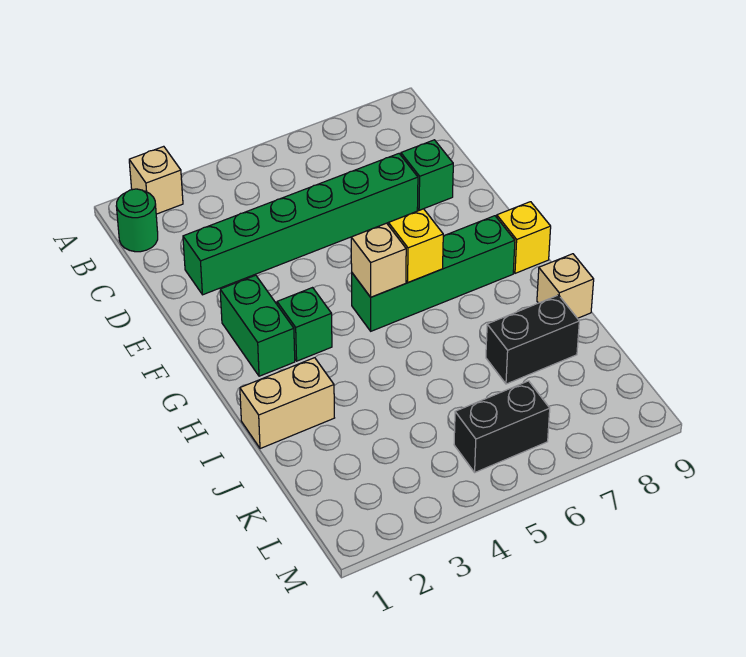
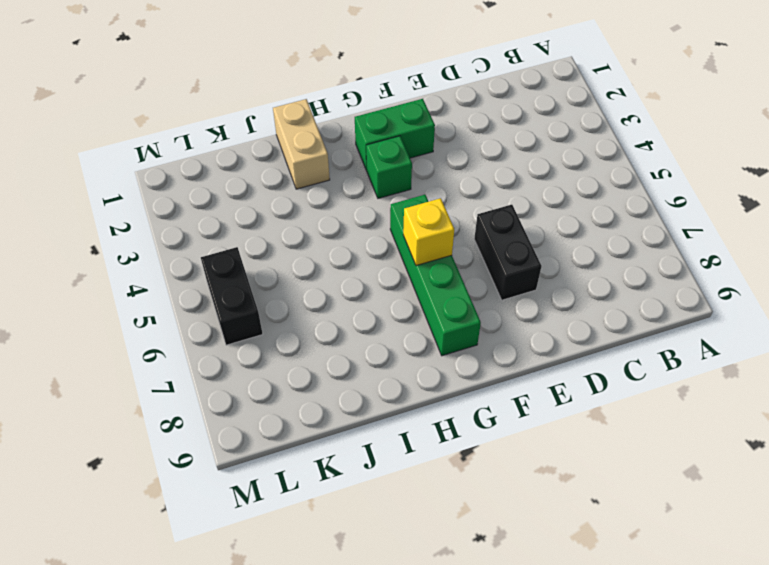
black 1x2 brick [474,205,542,300] -> black 1x2 brick moved to [486,295,579,384]
none -> tan 1x1 brick [129,146,183,214]
none -> green 1x1 round brick [116,189,158,252]
none -> green 1x6 brick [183,154,418,295]

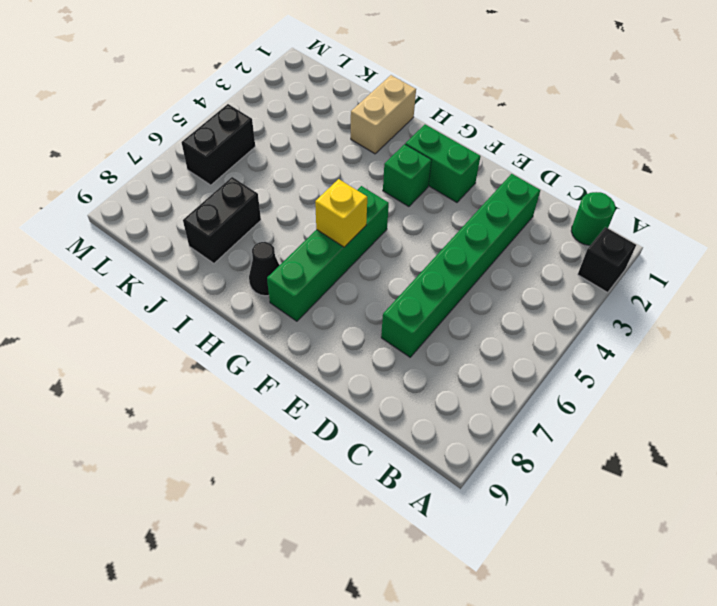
black 1x1 brick [578,227,636,292] -> tan 1x1 brick [129,146,183,214]
black 1x1 cone [249,242,279,296] -> none
none -> green 1x1 brick [401,140,453,210]
none -> yellow 1x1 brick [497,202,551,273]
none -> tan 1x1 brick [537,254,594,318]

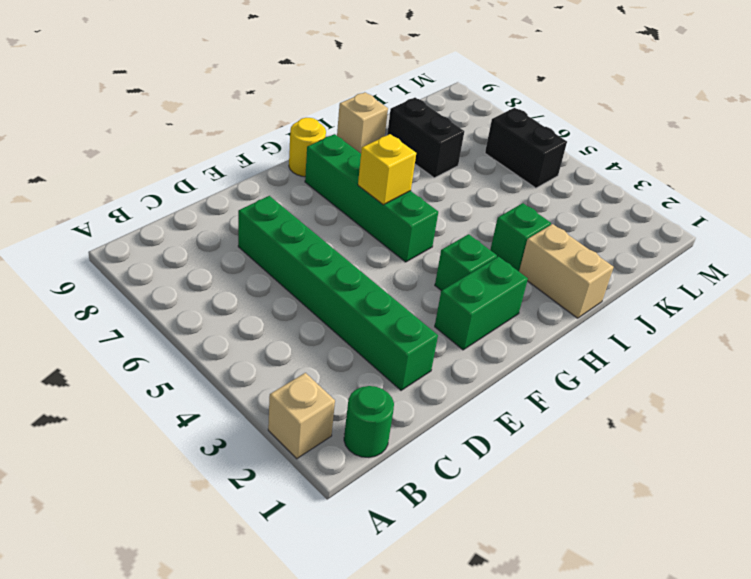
yellow 1x1 round brick [289,118,326,177] -> yellow 1x1 brick [497,202,551,273]
green 1x1 brick [490,203,551,271] -> green 1x1 brick moved to [401,140,453,210]
none -> tan 1x1 brick [351,223,406,297]

